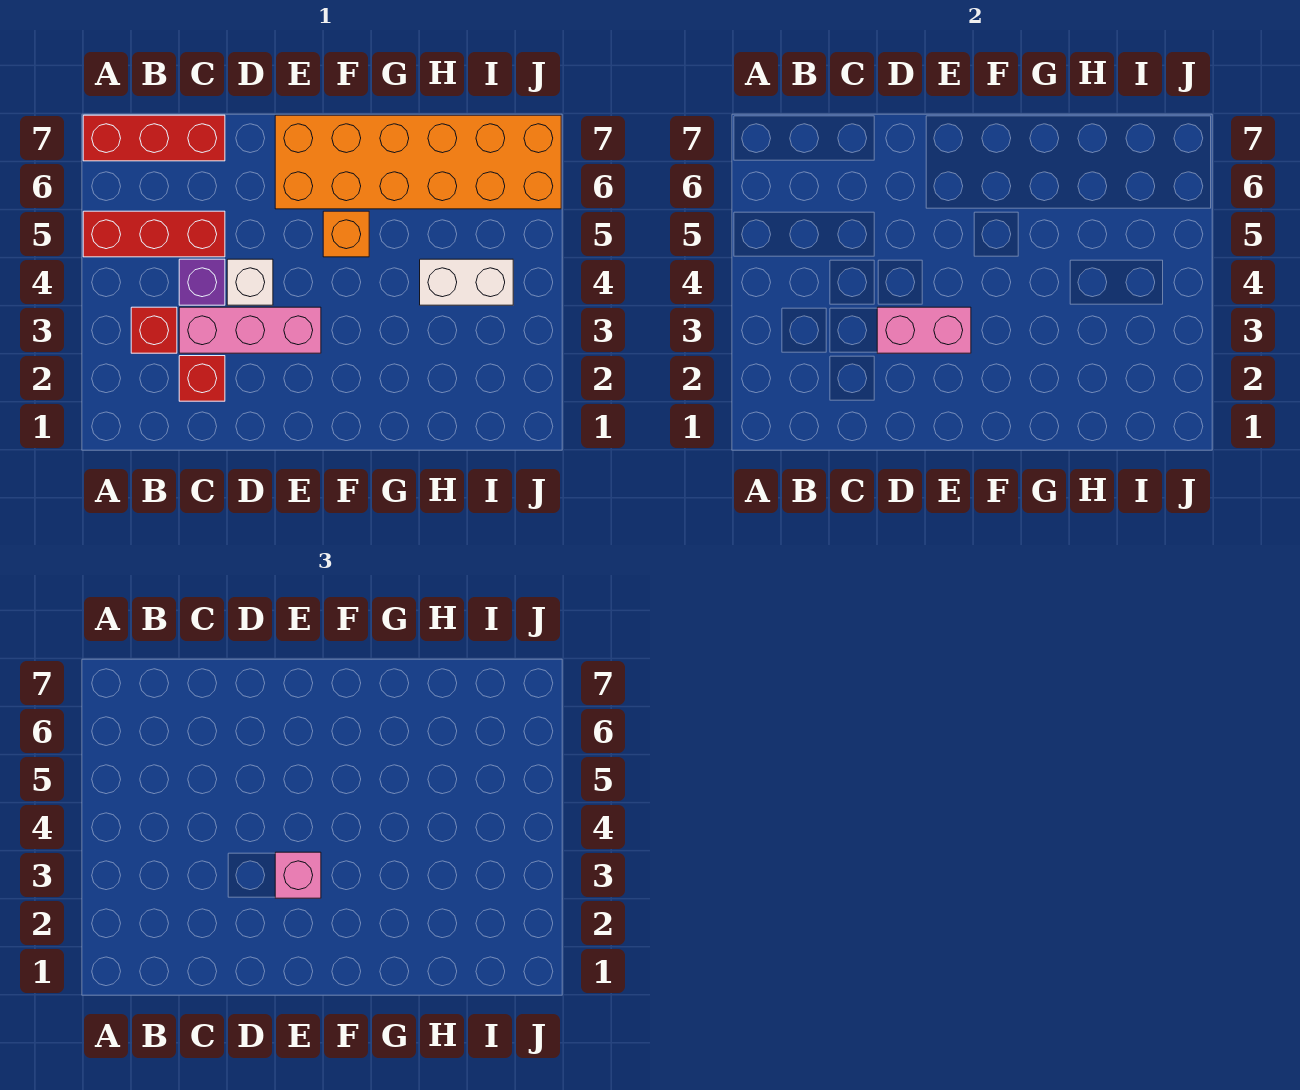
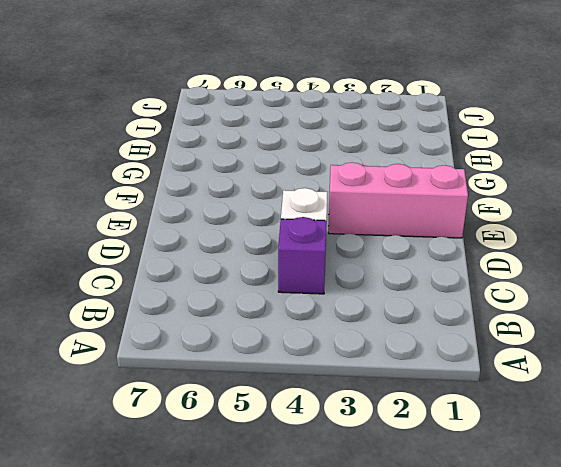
pink 1x3 brick [328,162,468,238] -> pink 1x3 brick turned to [179,307,321,353]
none -> red 1x3 brick [83,211,225,257]
none -> red 1x3 brick [83,115,225,161]
none -> red 1x1 brick [131,307,177,353]

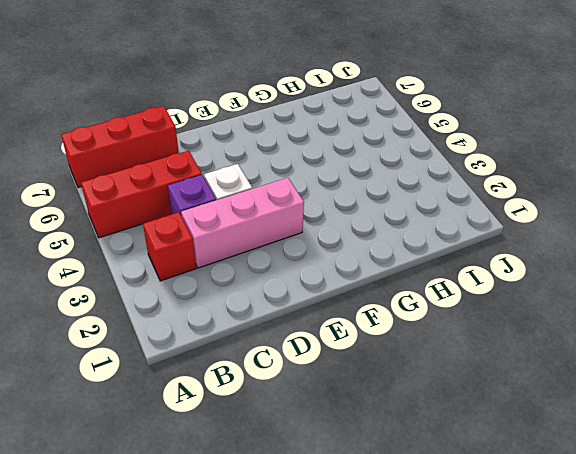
none -> red 1x1 brick [179,356,225,401]
none -> orange 2x6 brick [275,115,561,209]
none -> orange 1x1 brick [323,211,369,257]

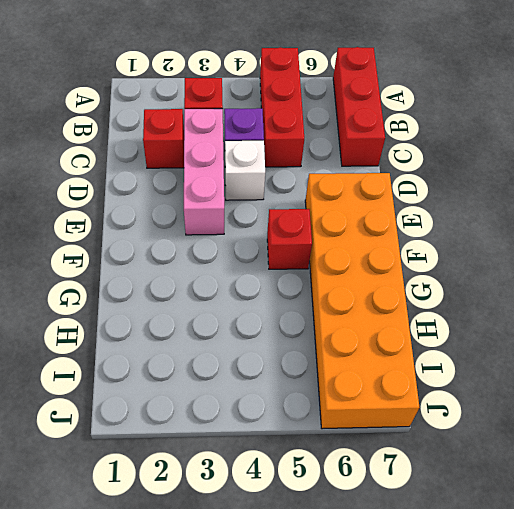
red 1x1 brick [267,209,312,269] -> orange 1x1 brick [323,211,369,257]
none -> white 1x2 brick [420,259,513,305]
none -> pink 1x2 brick [877,307,971,353]
none -> pink 1x1 brick [275,852,321,898]

